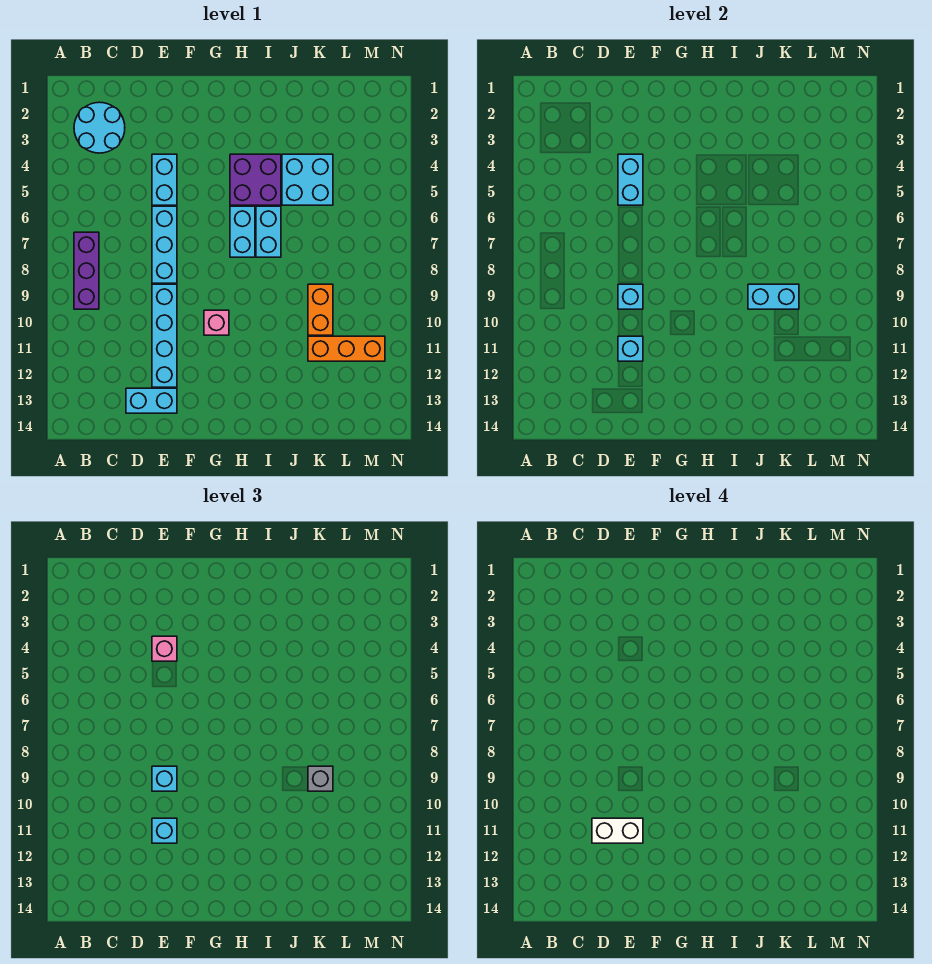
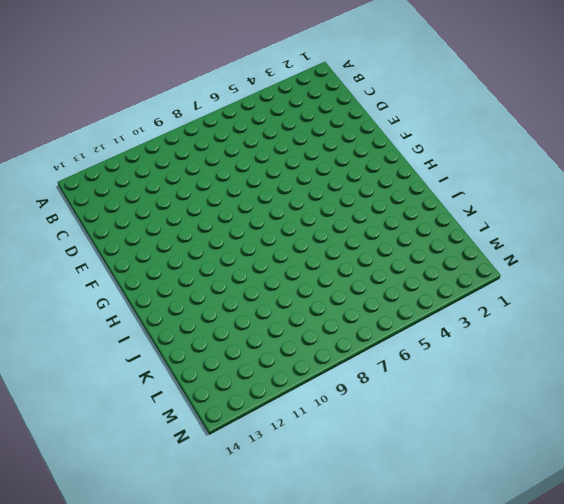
none -> cyan 2x2 round brick [74,102,125,153]
none -> purple 1x3 brick [74,232,99,309]
none -> cyan 1x2 brick [126,388,177,413]

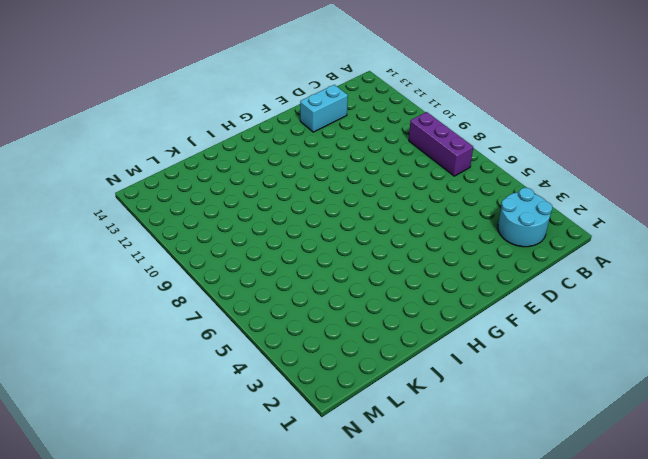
none -> cyan 1x2 brick [152,154,177,205]
none -> cyan 1x3 brick [152,206,177,283]
none -> cyan 1x4 brick [152,284,177,387]

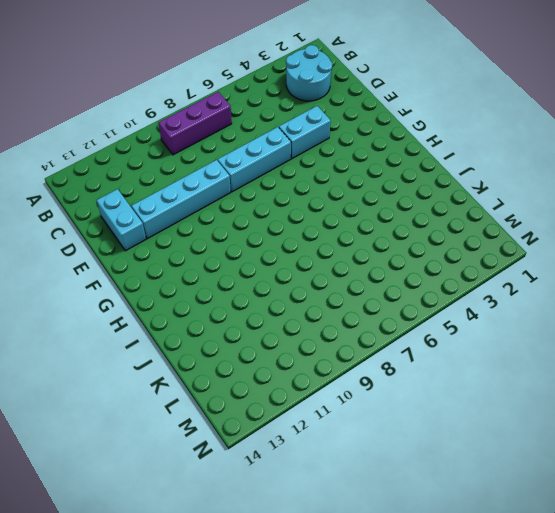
none -> pink 1x1 brick [204,310,229,335]
none -> purple 2x2 brick [230,154,281,205]
none -> cyan 1x2 brick [230,206,255,257]

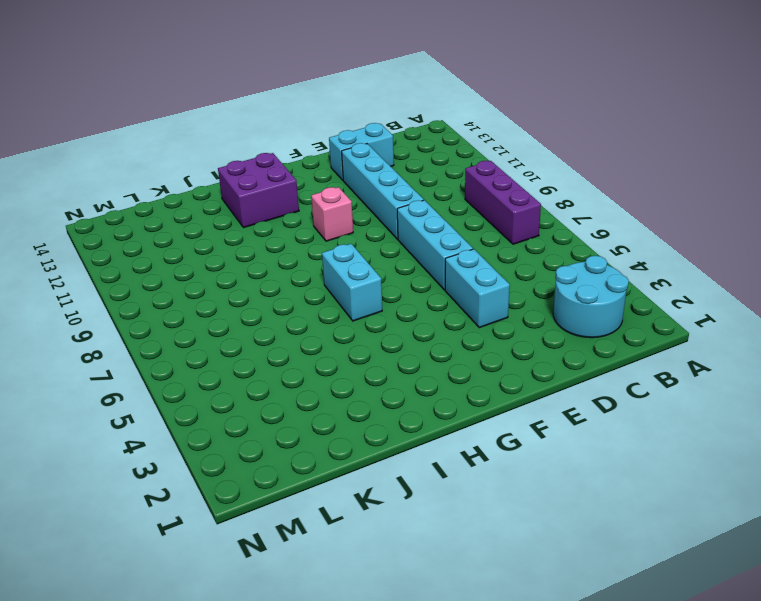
purple 2x2 brick [218,153,299,228] -> purple 2x2 brick moved to [230,154,281,205]
none -> cyan 1x2 brick [256,206,281,257]
none -> cyan 2x2 brick [282,154,333,205]
none -> orange 1x2 brick [308,284,333,335]

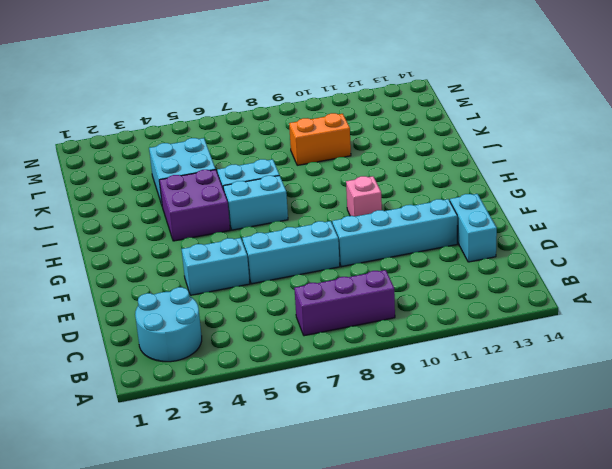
none -> orange 1x3 brick [308,336,385,361]
none -> cyan 1x2 brick [618,154,643,205]
none -> cyan 1x1 brick [618,284,643,309]

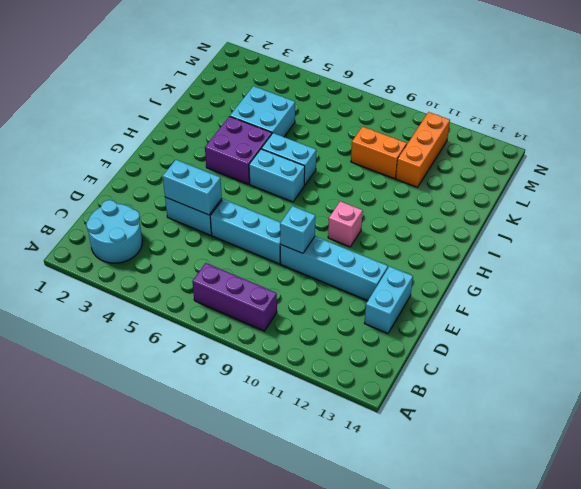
none -> cyan 1x1 brick [618,336,643,361]
none -> cyan 1x2 brick [748,284,799,309]
none -> pink 1x1 brick [152,636,177,661]

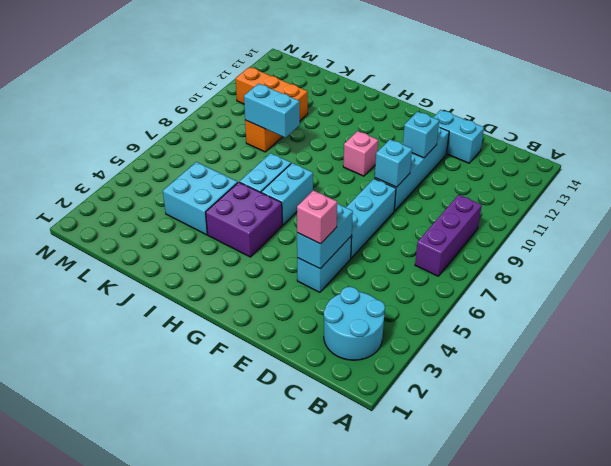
none -> cyan 1x1 brick [152,766,177,791]
none -> cyan 1x1 brick [152,818,177,843]
none -> grey 1x1 brick [308,766,333,791]

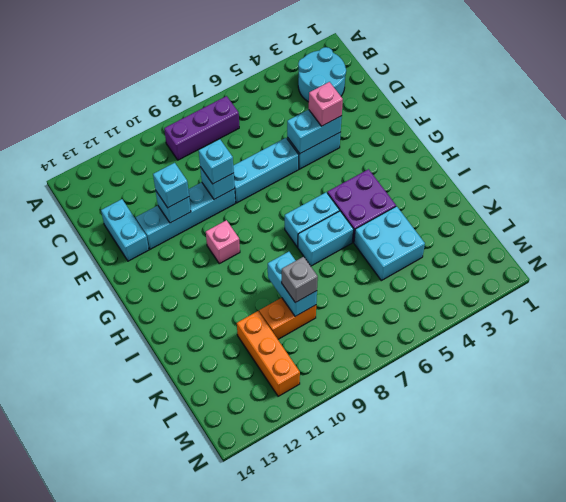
none -> white 1x2 brick [592,818,643,843]

